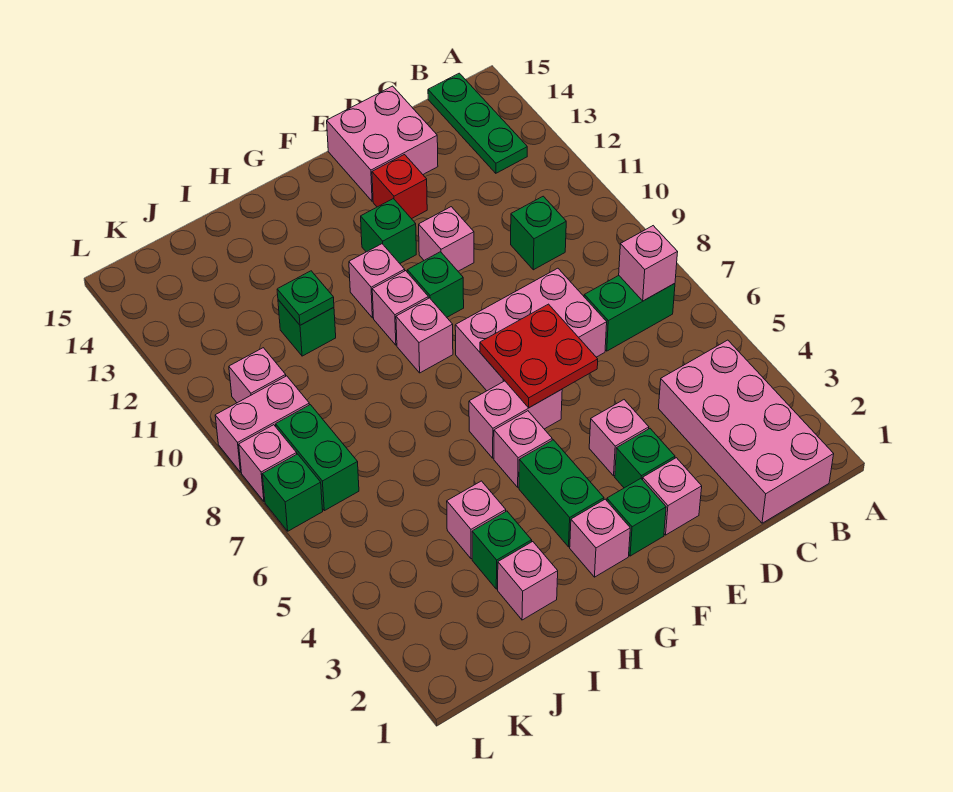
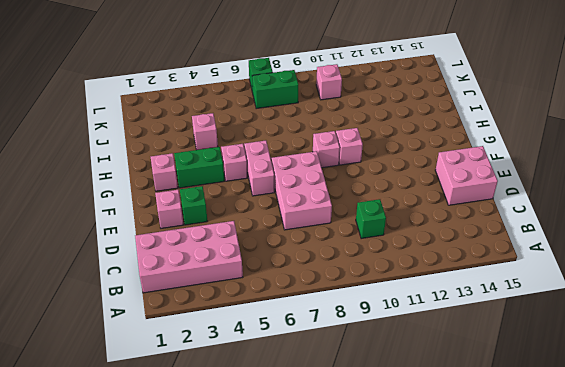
none -> green 1x2 brick [584,276,675,351]
none -> green 1x3 plate [428,73,527,173]
none -> pink 1x1 brick [589,400,649,476]
none -> pink 1x1 brick [419,207,474,271]

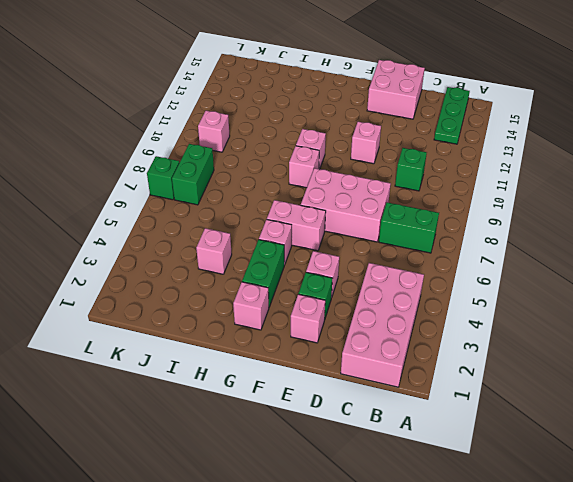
none -> red 1x1 brick [372,155,427,219]
none -> green 1x1 brick [607,479,666,556]
none -> green 1x1 brick [407,252,464,317]
none -> green 1x1 brick [361,199,416,263]

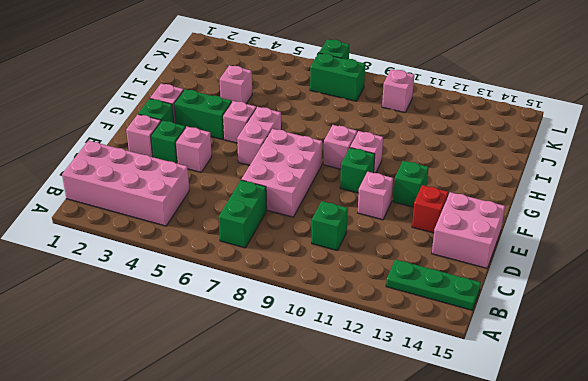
none -> pink 1x1 brick [349,244,405,318]
none -> pink 1x1 brick [498,542,558,620]
none -> green 1x1 brick [472,511,532,589]
none -> green 1x1 brick [278,300,336,356]

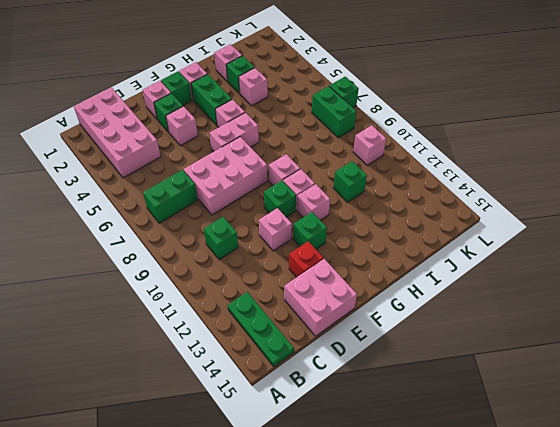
none -> pink 1x2 brick [215,376,309,472]
none -> pink 1x1 brick [239,425,297,502]
none -> pink 1x1 brick [619,226,678,301]
none -> red 2x2 plate [480,304,598,408]

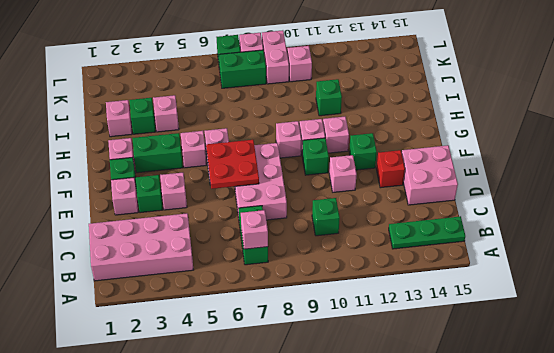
none -> green 1x1 plate [277,271,334,325]

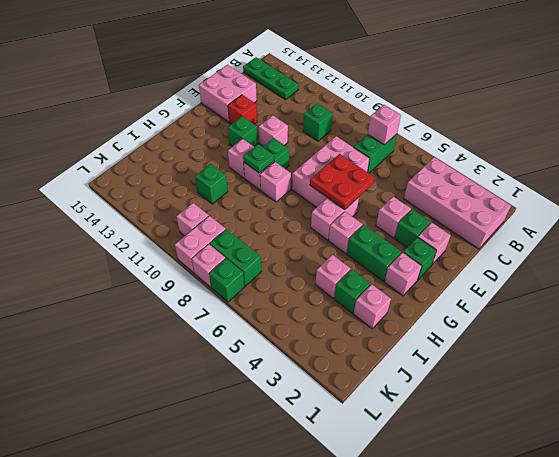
green 1x1 plate [243,144,274,173] -> green 1x1 plate moved to [277,271,334,325]

